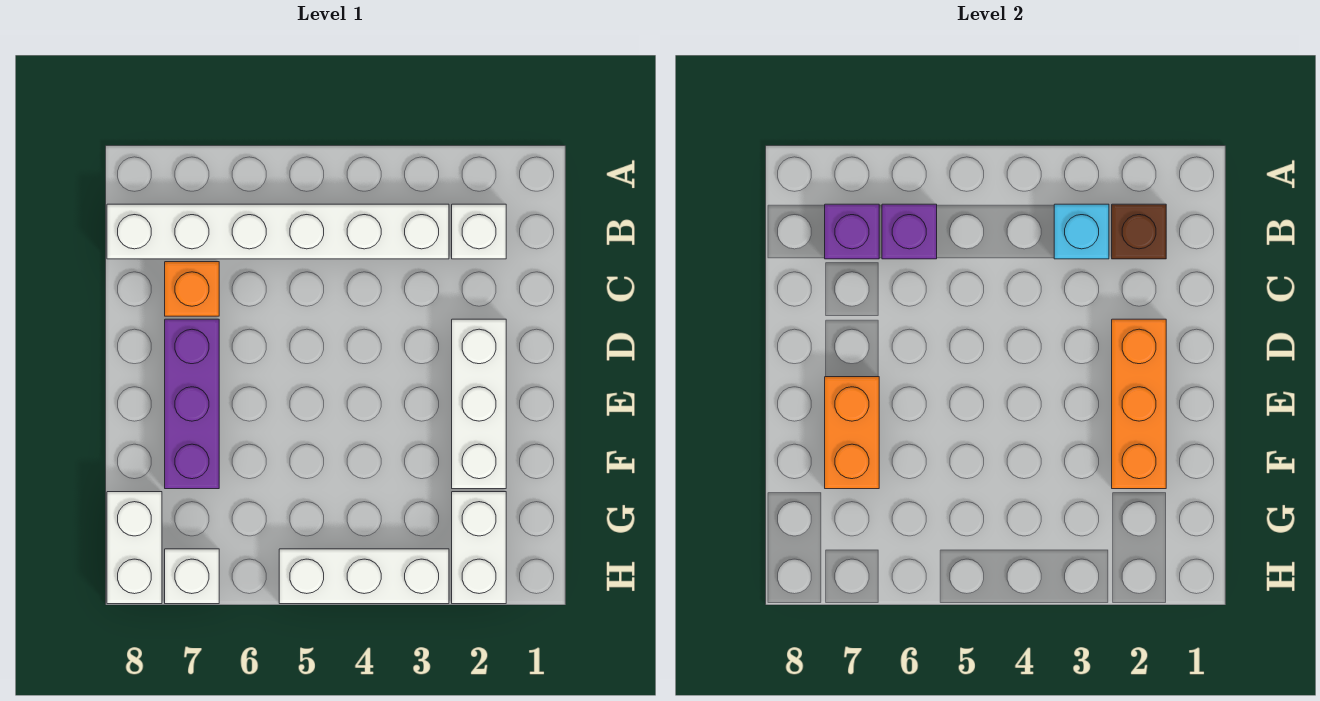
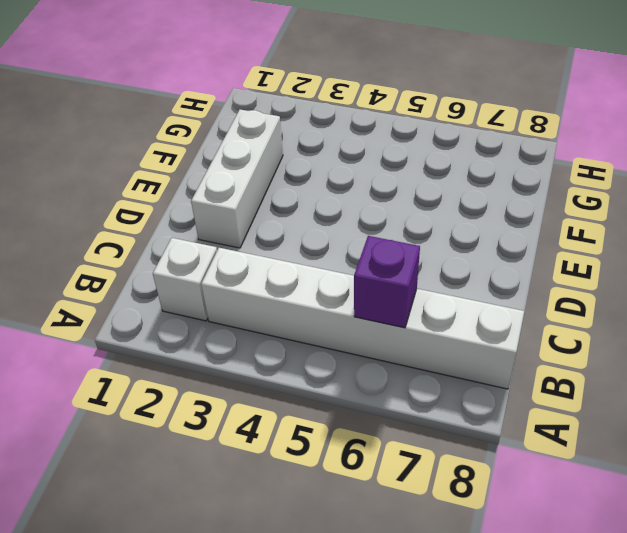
none -> orange 1x1 brick [165,262,219,316]
none -> purple 1x3 brick [165,319,219,489]
none -> white 1x2 brick [452,492,506,604]

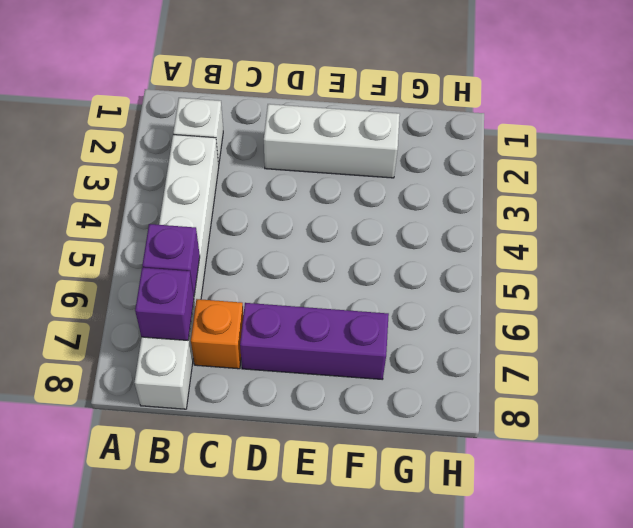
none -> white 1x2 brick [452,492,506,604]
none -> white 1x2 brick [107,492,162,604]
none -> white 1x3 brick [279,549,449,604]

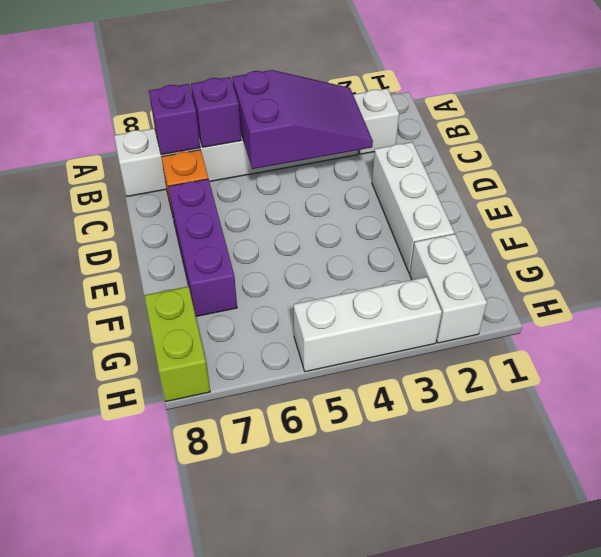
purple 2x3 slope [232,70,373,169] -> cyan 1x1 brick [1054,204,1109,259]
lime 1x2 brick [144,286,210,402] -> white 1x2 brick [107,492,162,604]
none -> white 1x1 brick [165,549,219,604]
none -> brown 1x1 brick [1112,204,1166,259]
none -> orange 1x3 brick [1112,319,1166,489]

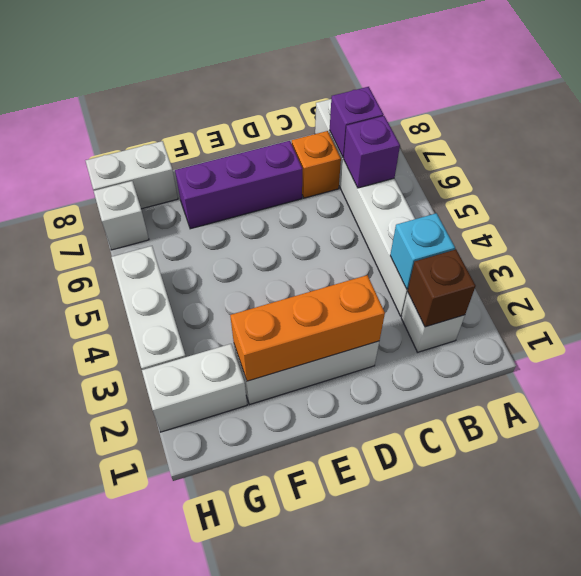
none -> orange 1x2 brick [825,377,879,489]

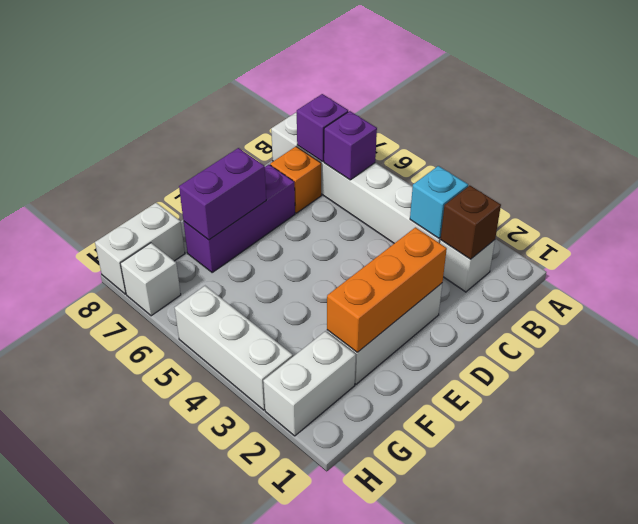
purple 1x2 brick [179,148,266,240] -> orange 1x2 brick [825,377,879,489]

